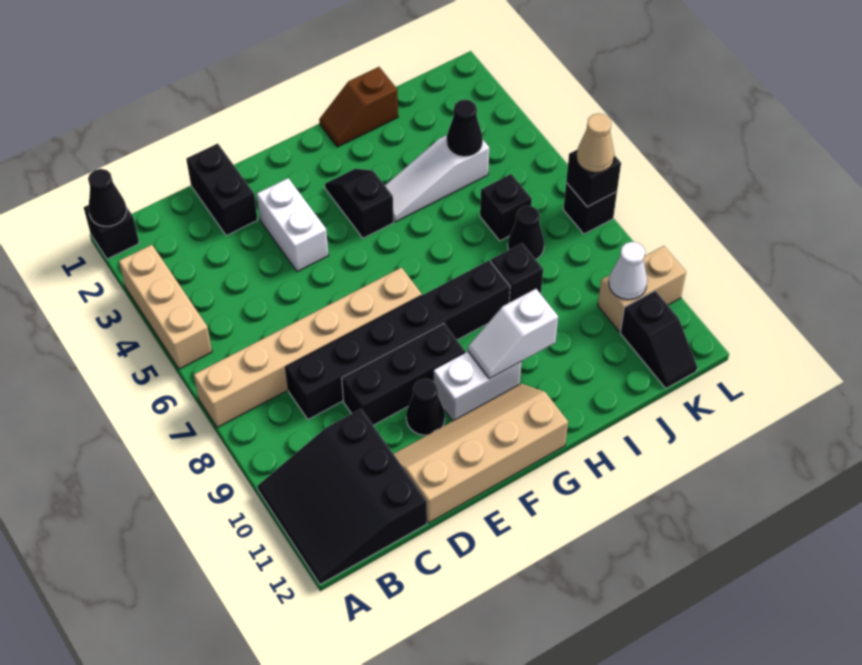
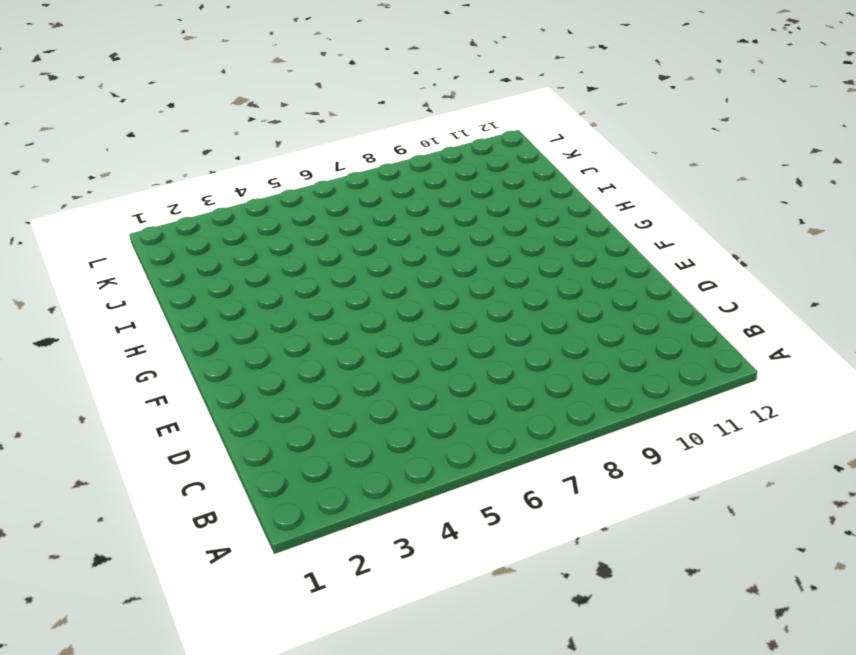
none -> black 1x1 brick [84,205,139,259]
none -> tan 1x3 brick [119,245,212,369]
none -> tan 1x6 brick [194,268,422,428]

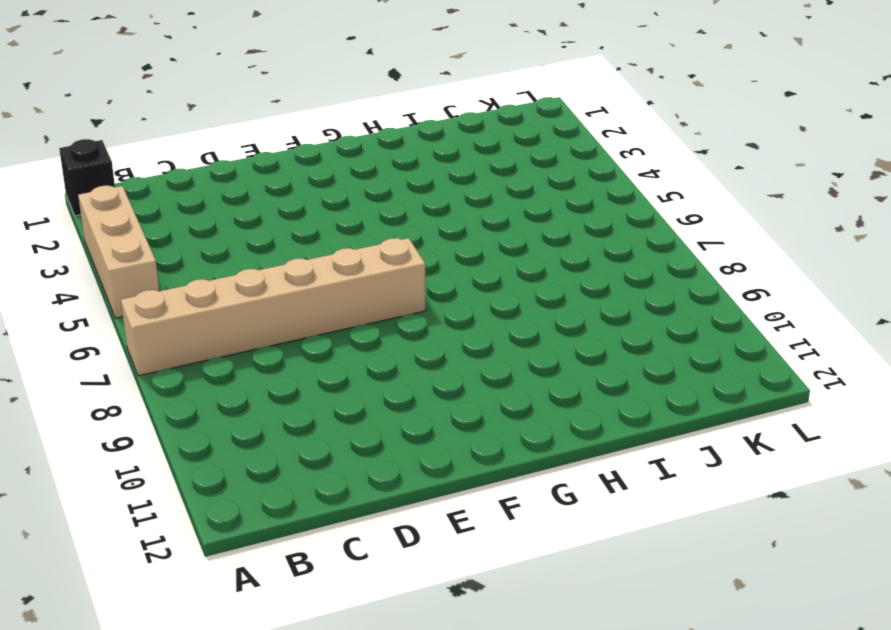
none -> black 3x3 slope [257,409,427,584]
none -> black 1x6 brick [286,260,510,419]
none -> black 1x2 brick [186,144,258,236]

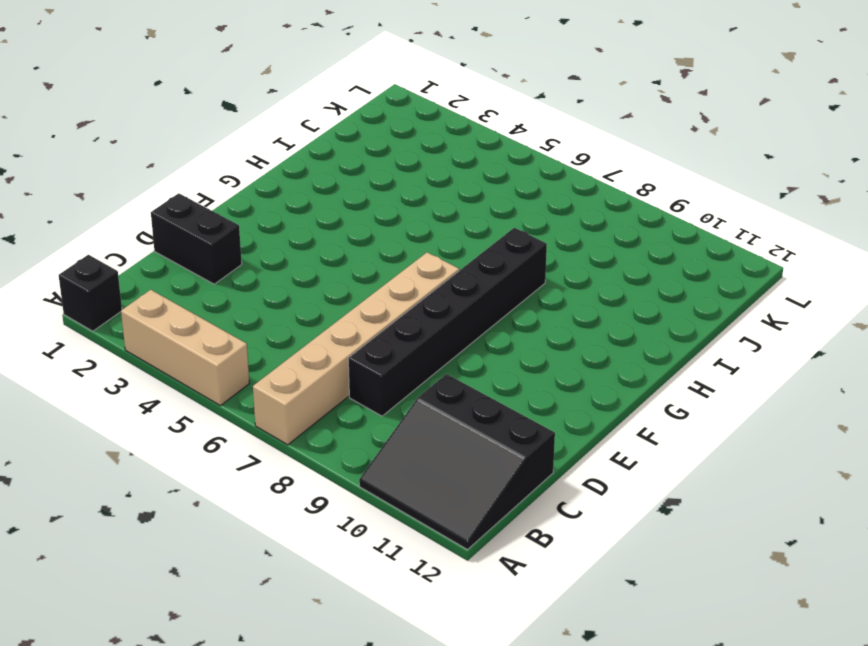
none -> black 1x3 brick [342,324,465,425]
none -> tan 2x4 slope [394,384,568,523]
none -> white 1x2 brick [257,178,328,272]

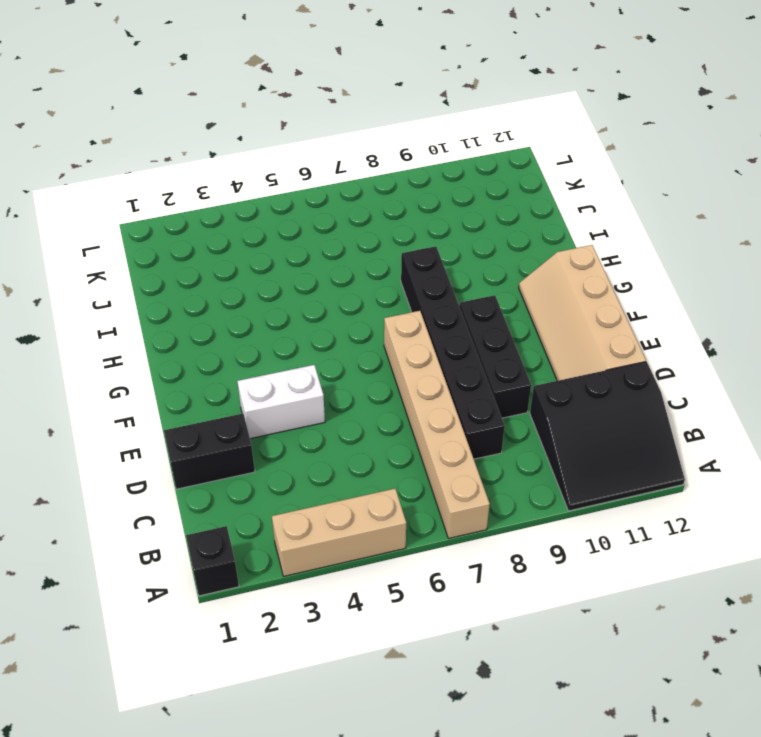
none -> black 1x1 cone [406,379,445,435]
none -> white 1x2 brick [433,351,522,421]
none -> black 1x2 slope [325,169,394,238]

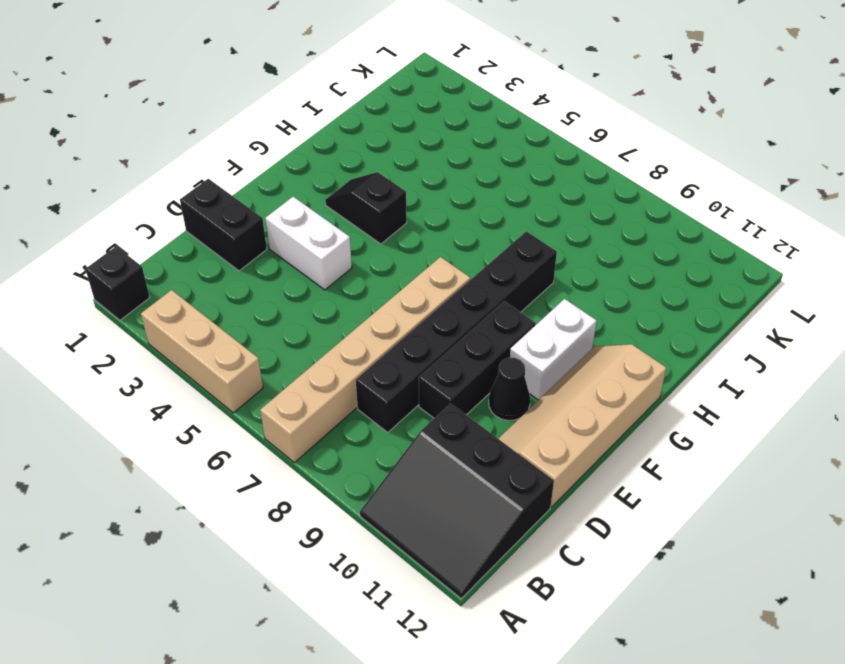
none -> brown 1x2 slope [319,67,398,147]
none -> white 1x3 slope [385,135,489,222]
none -> black 1x1 brick [491,243,543,303]

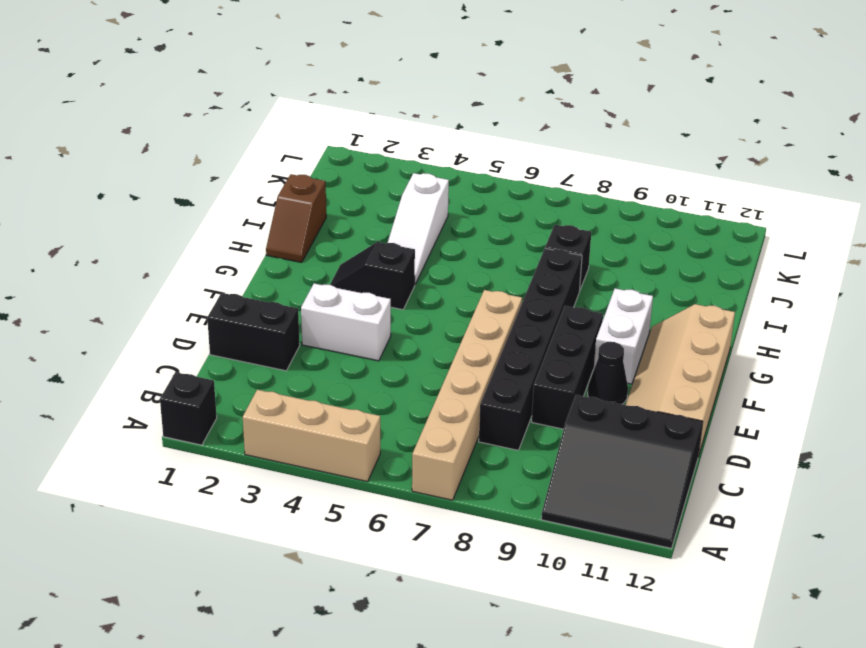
none -> black 1x1 brick [480,174,532,241]
none -> black 1x1 cone [508,206,544,259]
none -> tan 1x2 brick [598,246,686,332]

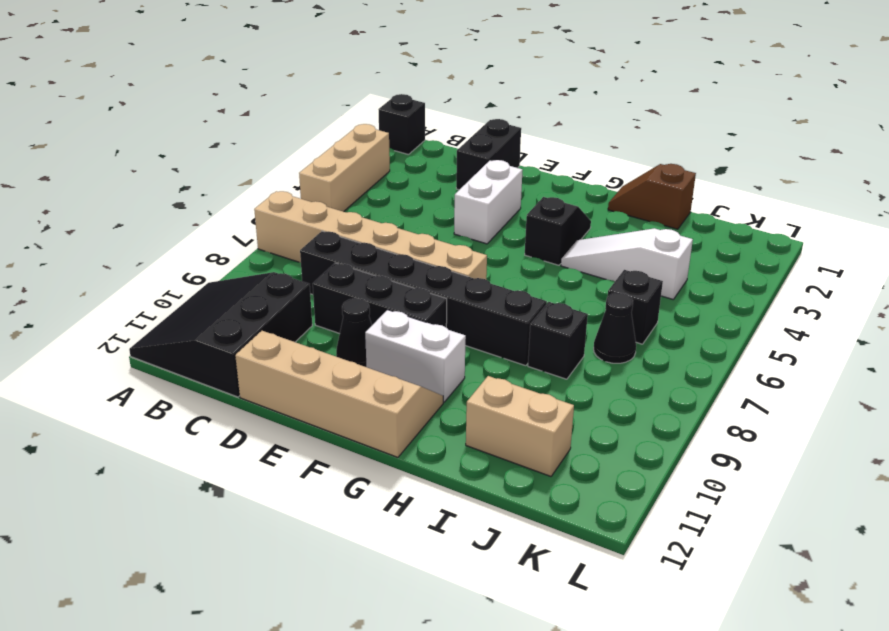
tan 1x2 brick [466,376,574,476] -> tan 1x2 brick moved to [598,246,686,332]
none -> black 1x2 slope [620,291,697,388]
none -> black 1x1 brick [563,183,617,234]
none -> black 1x1 cone [88,169,127,226]

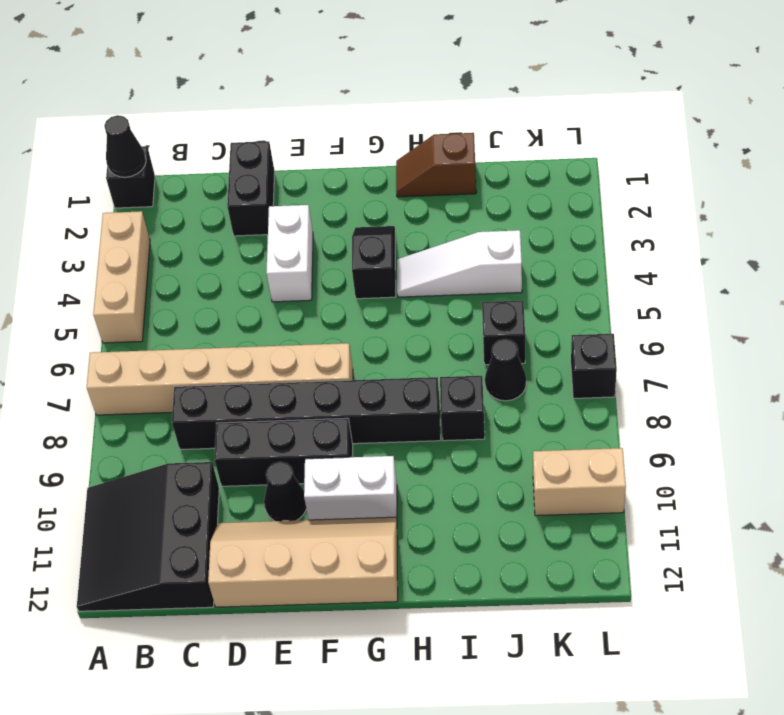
none -> black 1x2 slope [620,291,697,388]
none -> white 1x2 slope [468,289,558,379]
none -> black 1x1 cone [447,100,483,157]

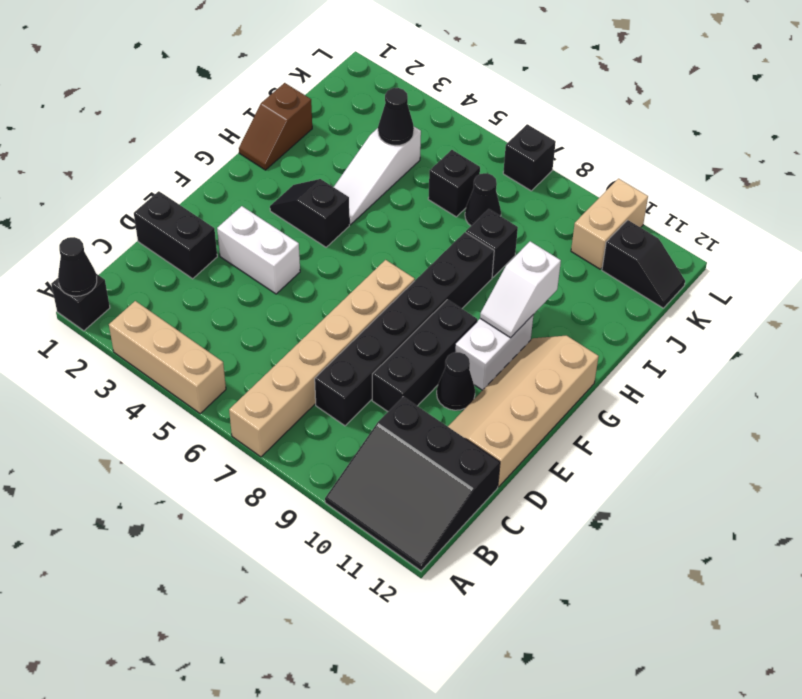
none -> white 1x1 cone [609,242,647,300]
none -> black 1x1 brick [566,150,621,207]
none -> tan 1x1 cone [576,113,614,173]

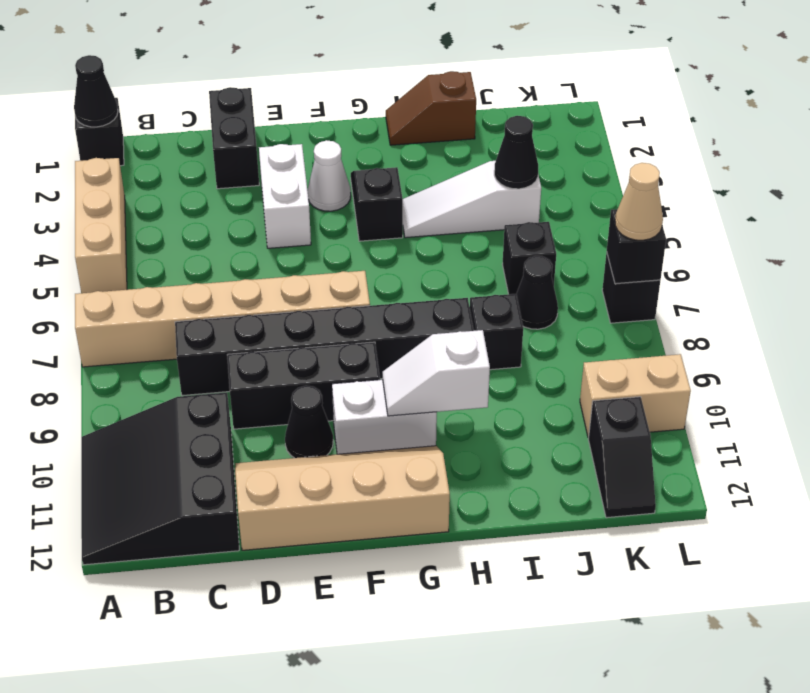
white 1x1 cone [308,140,351,211] -> white 1x1 cone moved to [609,242,647,300]

